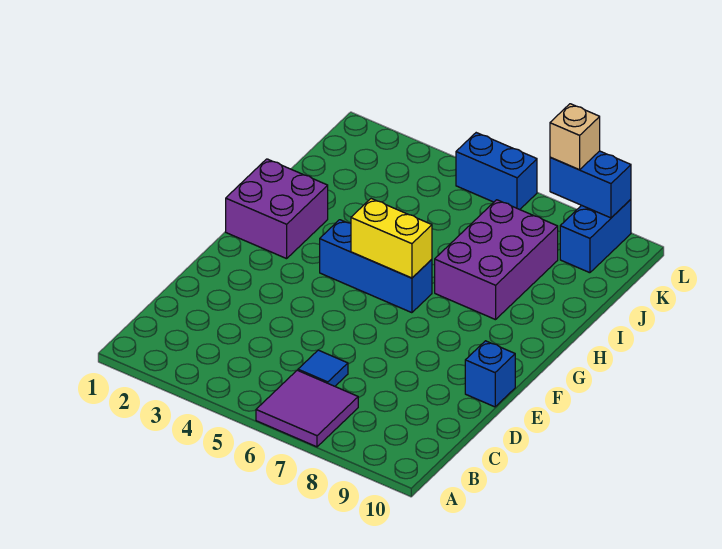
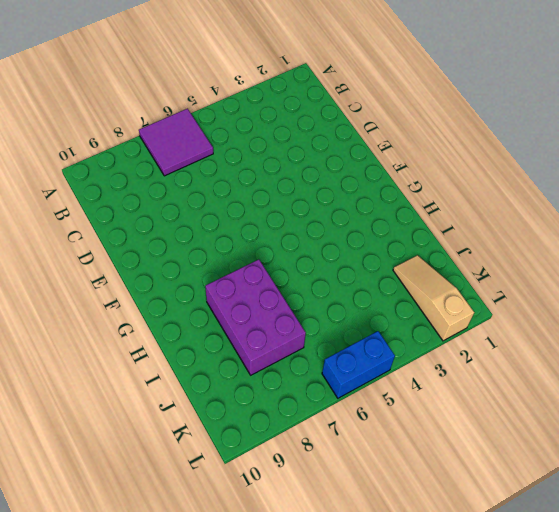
tan 1x3 slope [393,255,474,341] -> none
none -> blue 1x1 tile [298,350,348,386]
none -> blue 1x1 brick [465,341,515,407]

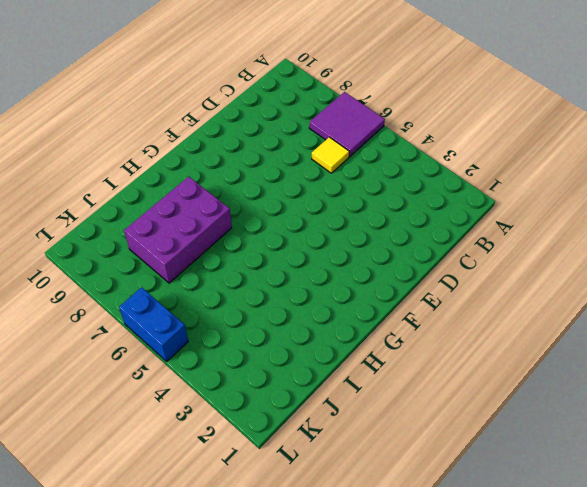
yellow 1x1 tile [312,137,349,173] -> blue 1x1 tile [298,350,348,386]
none -> blue 1x1 brick [465,341,515,407]
none -> purple 2x2 brick [226,159,328,259]

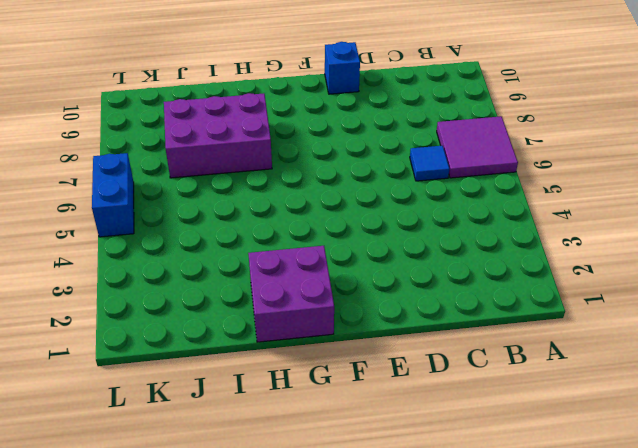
none -> blue 1x3 brick [320,220,432,313]
none -> blue 1x2 brick [560,199,631,273]

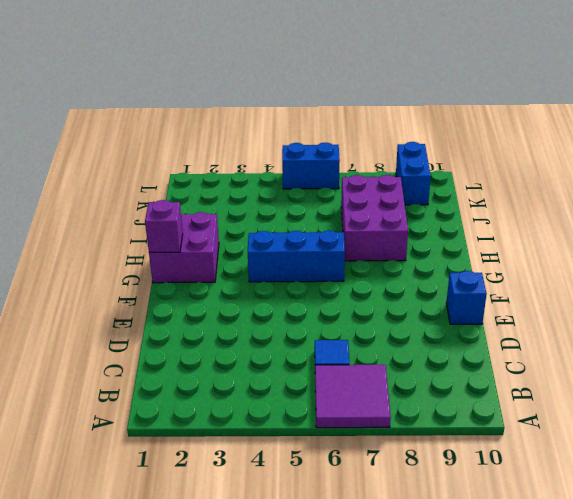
purple 1x1 brick [145,200,183,252] -> none
none -> yellow 1x2 brick [351,199,432,278]
none -> blue 1x2 brick [550,151,631,218]

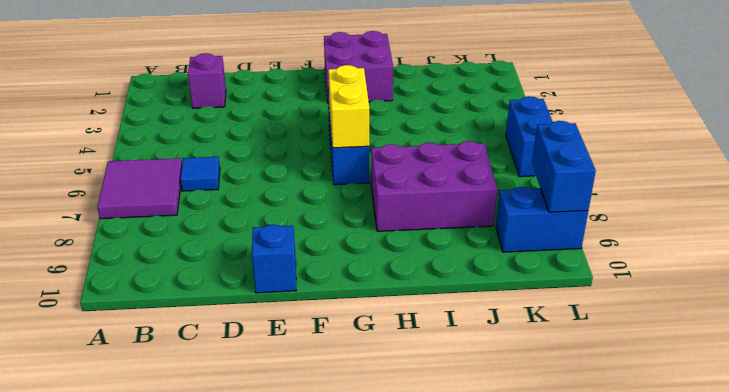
purple 1x1 brick [188,53,226,108] -> none
none -> tan 1x1 brick [550,104,600,170]

